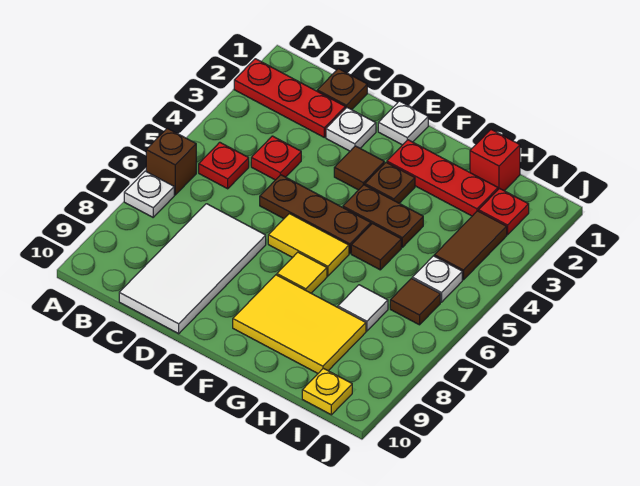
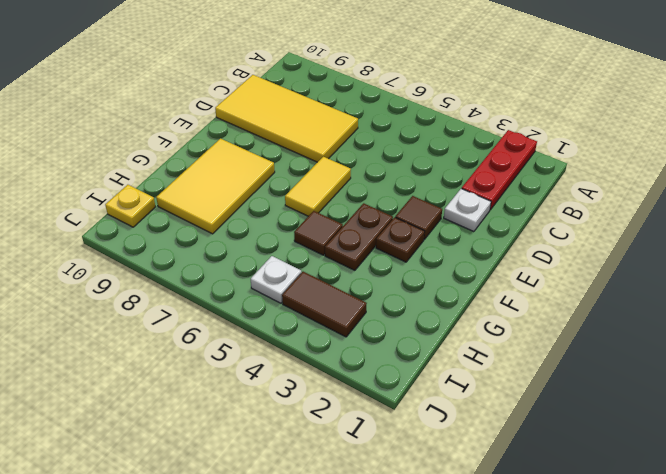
yellow 2x4 tile [215,75,358,162] -> white 2x4 tile [119,204,266,334]
none -> brown 1x1 brick [146,128,196,195]
none -> white 1x1 plate [124,171,174,217]
none -> red 1x1 plate [199,142,249,189]

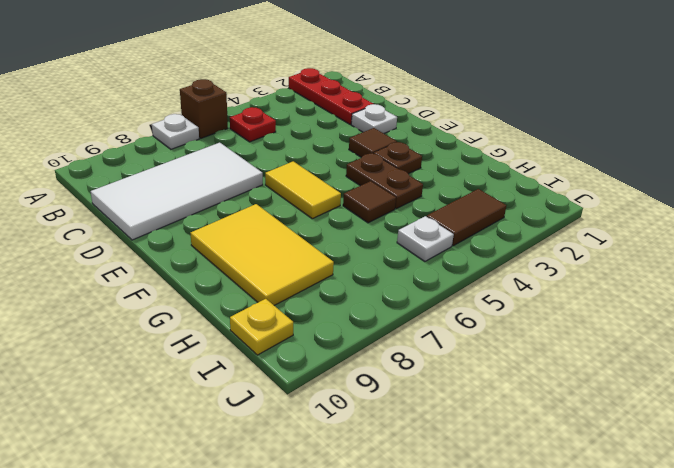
none -> brown 1x1 plate [317,69,367,110]
none -> red 1x1 plate [251,136,301,180]
none -> brown 1x3 plate [260,175,371,254]

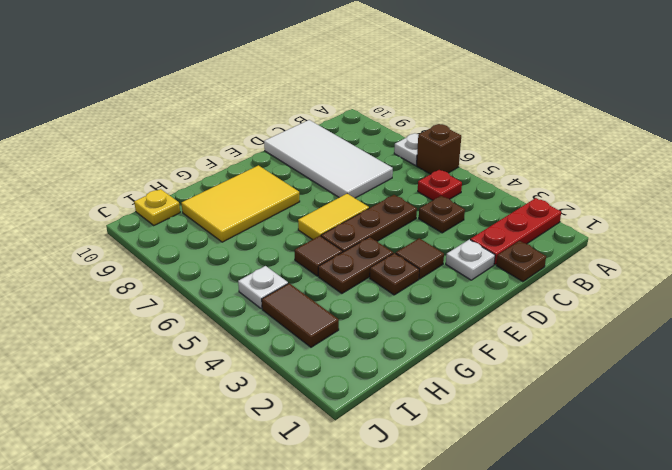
brown 1x1 plate [419,196,465,233] -> red 1x1 plate [251,136,301,180]
none -> white 1x1 plate [378,101,428,145]
none -> red 1x3 plate [387,140,498,216]
none -> yellow 1x1 tile [277,252,327,293]

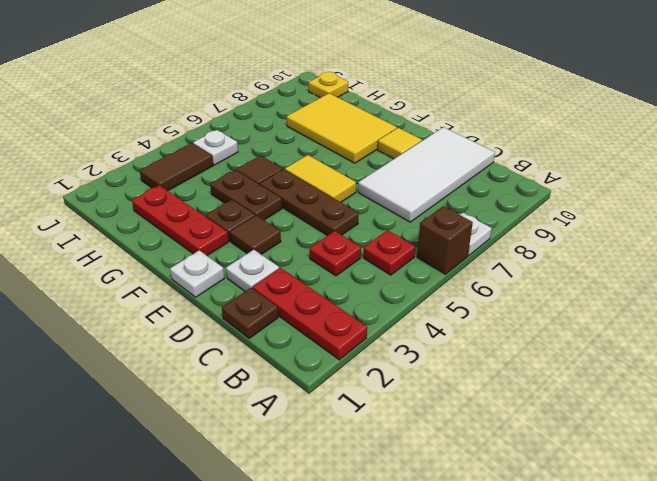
yellow 1x1 tile [378,128,422,159] -> yellow 1x1 tile moved to [277,252,327,293]
none -> red 1x1 brick [470,130,520,191]
none -> white 1x1 tile [338,285,388,331]
none -> red 1x1 plate [479,188,529,235]

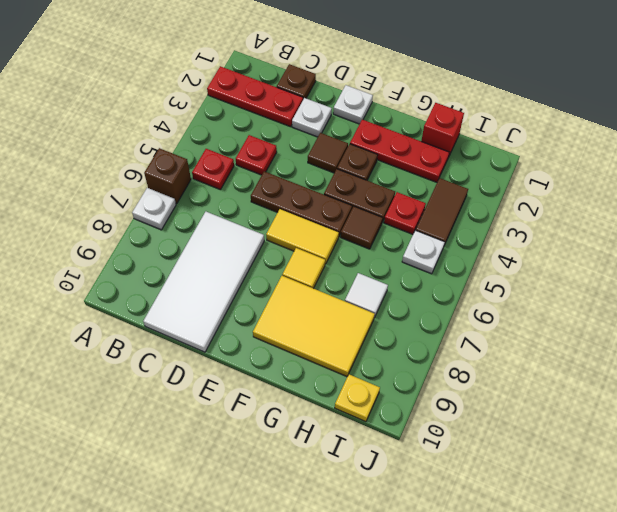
red 1x1 plate [384,192,426,234] -> red 1x1 plate moved to [479,188,529,235]
none -> brown 1x1 tile [390,279,440,325]

